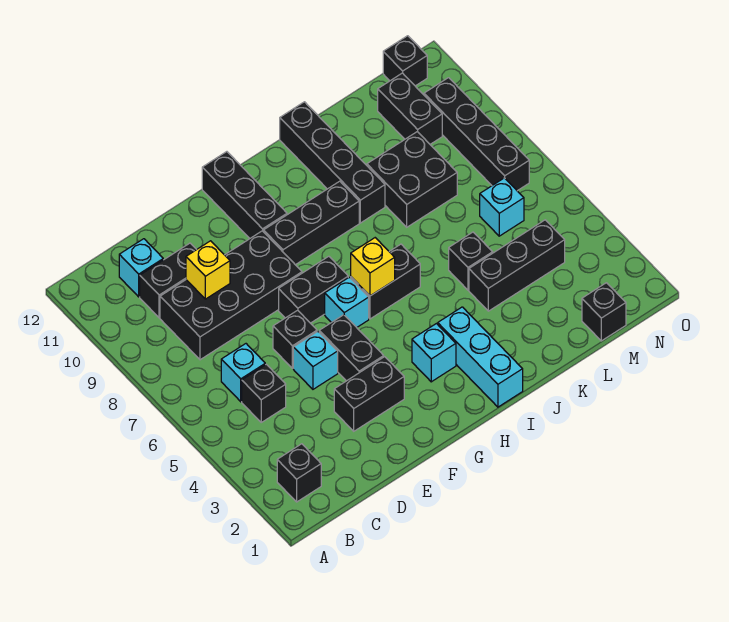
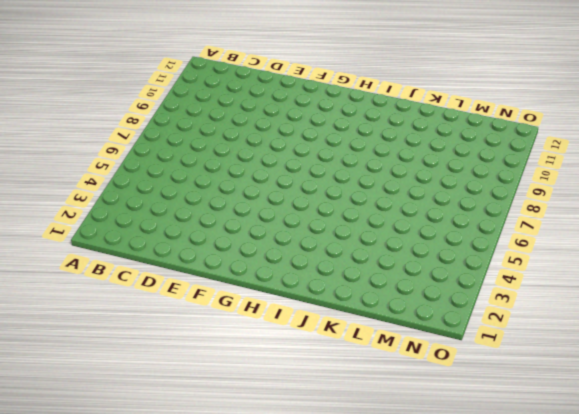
none -> black 1x1 brick [277,444,321,502]
none -> black 1x1 brick [242,364,286,422]
none -> cyan 1x1 brick [221,344,265,402]

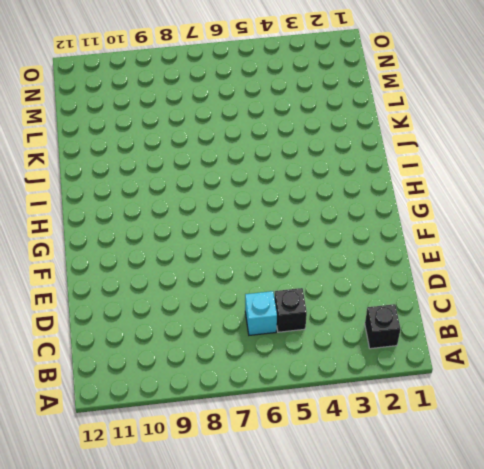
none -> black 2x4 brick [160,231,302,360]
none -> black 1x2 brick [140,243,197,318]
none -> cyan 1x1 brick [119,239,163,297]

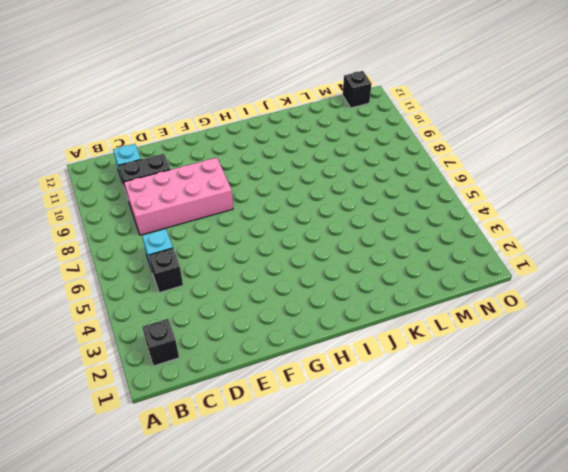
pink 2x4 brick [124,158,233,235] -> black 2x4 brick [160,231,302,360]
none -> black 1x2 brick [334,357,404,431]
none -> cyan 1x1 brick [293,332,338,389]
none -> black 1x1 brick [273,310,317,369]

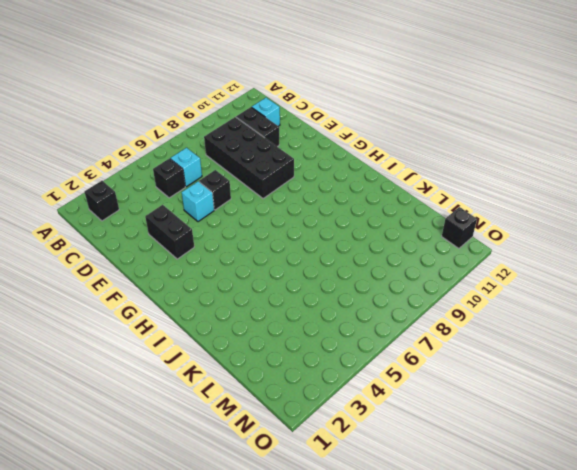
none -> black 1x2 brick [319,315,384,381]
none -> black 1x2 brick [279,256,348,323]
none -> cyan 1x1 brick [325,277,369,327]

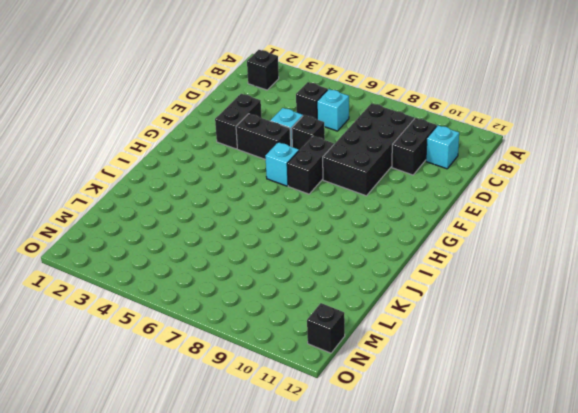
none -> black 1x3 brick [264,181,359,265]
none -> black 1x3 brick [202,152,287,238]
none -> cyan 1x1 brick [412,324,456,382]

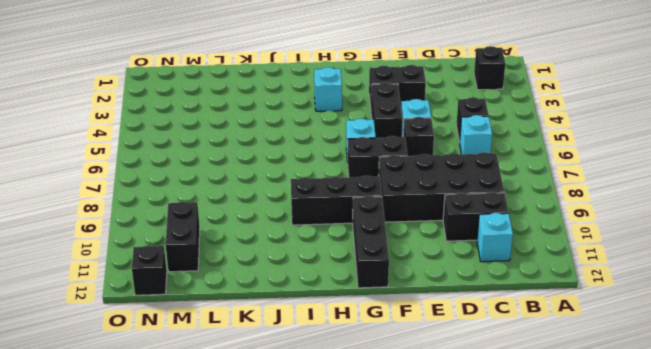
none -> black 1x2 brick [351,244,420,319]
none -> cyan 1x3 brick [438,307,523,407]
none -> black 1x4 brick [280,102,385,223]

